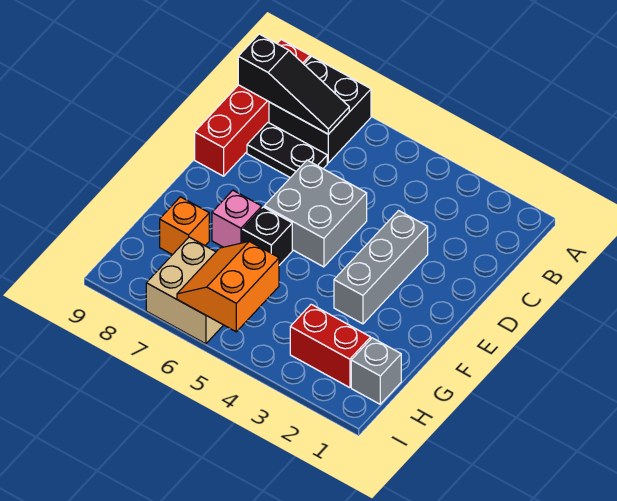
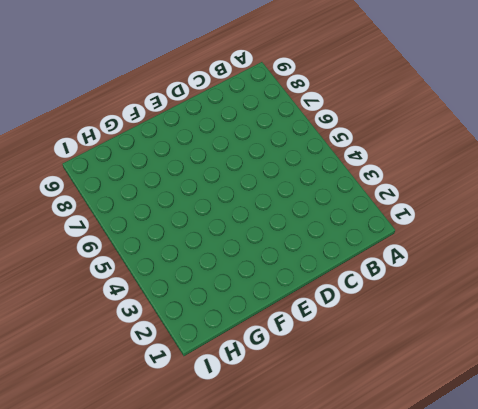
none -> black 2x2 brick [269,56,371,163]
none -> red 1x4 brick [195,40,310,176]
none -> black 1x2 plate [247,123,327,178]

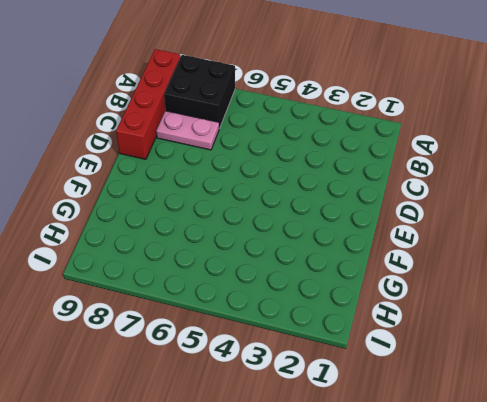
pink 1x2 plate [156,111,219,150] -> black 1x2 plate [247,123,327,178]
none -> grey 1x3 brick [334,211,428,324]
none -> grey 2x2 brick [264,160,367,267]
none -> black 1x1 brick [242,207,292,265]

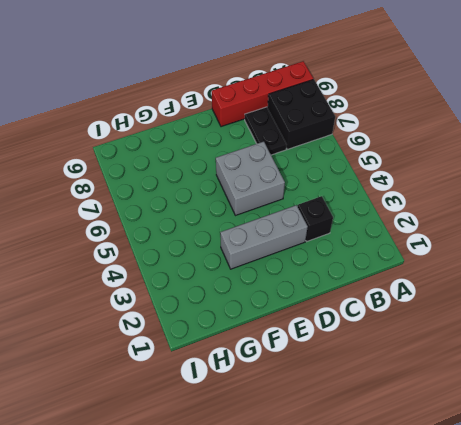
black 1x1 brick [298,196,333,241] -> black 1x1 brick moved to [242,207,292,265]
none -> pink 1x1 brick [212,190,262,247]
none -> orange 1x1 brick [160,197,209,255]
none -> grey 1x1 brick [351,338,401,404]

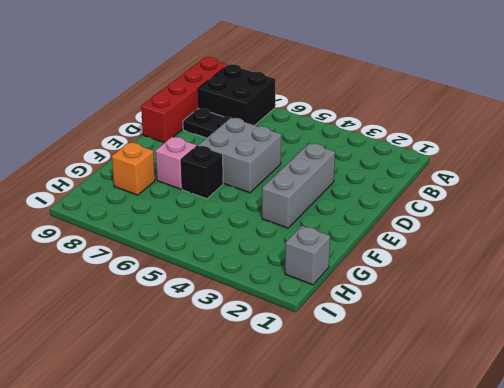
none -> red 1x2 brick [290,304,371,388]
none -> tan 2x2 brick [146,237,223,344]
none -> black 1x3 slope [238,34,349,134]

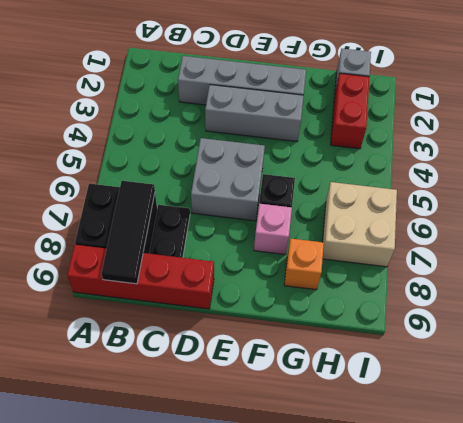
black 1x3 tile [101,181,155,284] -> black 1x3 slope [238,34,349,134]
grey 1x4 brick [178,56,306,105] -> none
none -> orange 2x2 slope [177,241,279,332]

